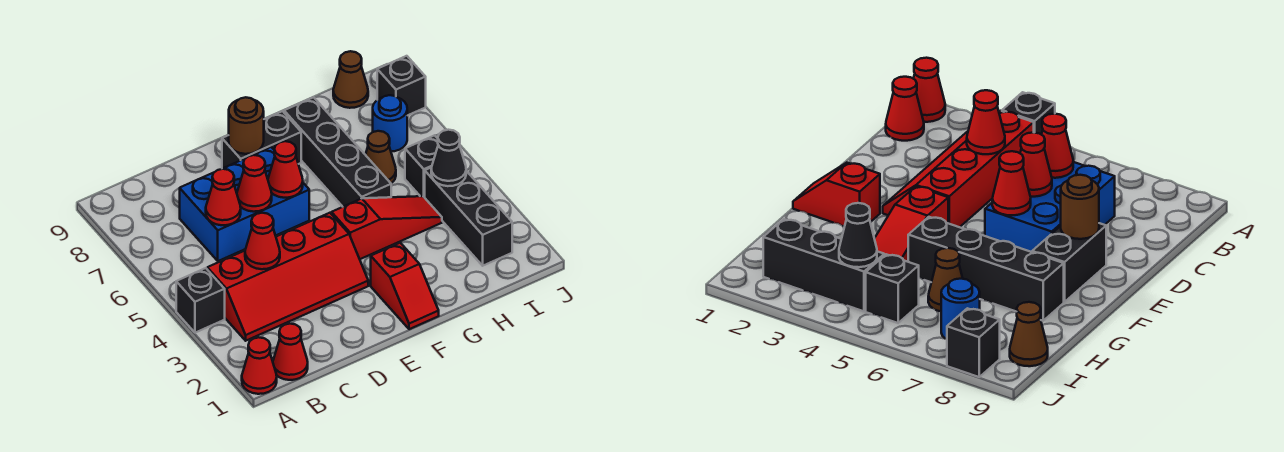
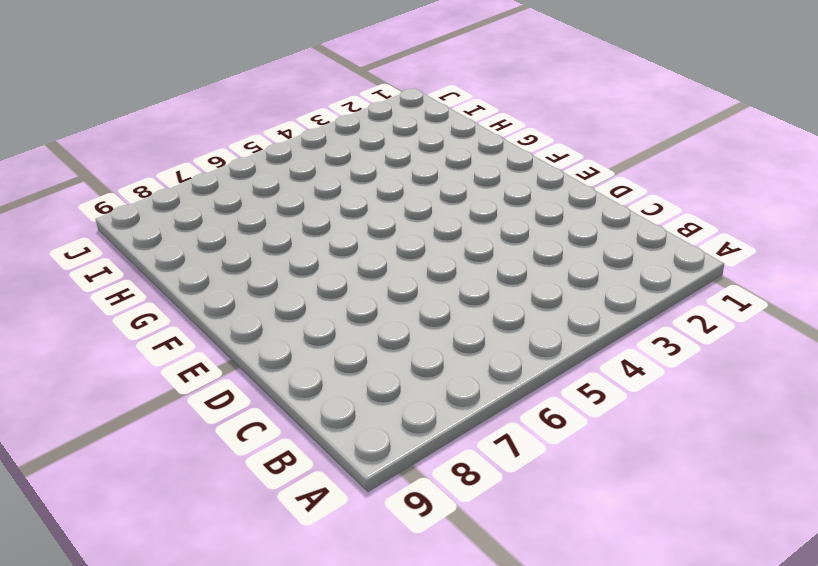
none -> red 1x1 cone [242,337,277,394]
none -> black 1x1 brick [176,268,225,333]
none -> red 1x1 cone [273,324,308,380]

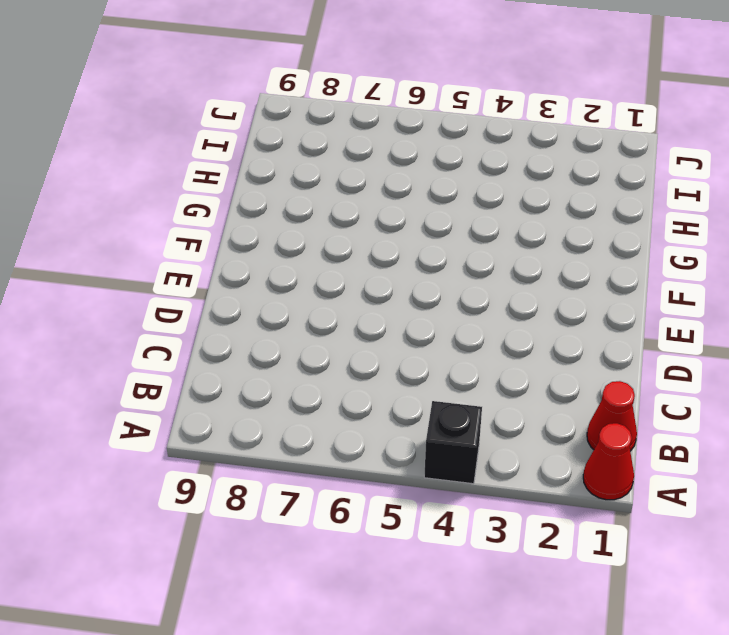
none -> red 2x4 slope [207,213,368,341]
none -> blue 2x3 brick [180,147,309,261]
none -> black 1x2 brick [222,111,301,169]

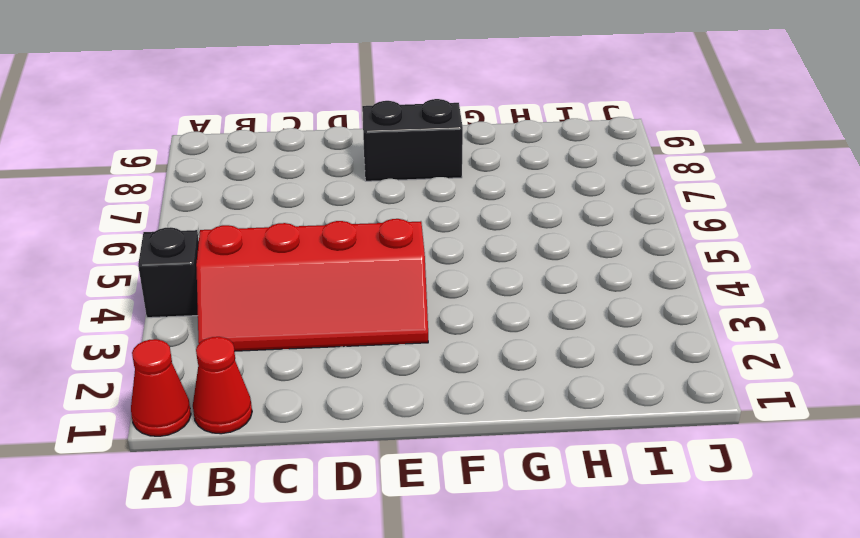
none -> blue 2x3 brick [180,147,309,261]
none -> red 1x2 slope [371,243,439,329]
none -> red 1x3 slope [332,196,442,259]

